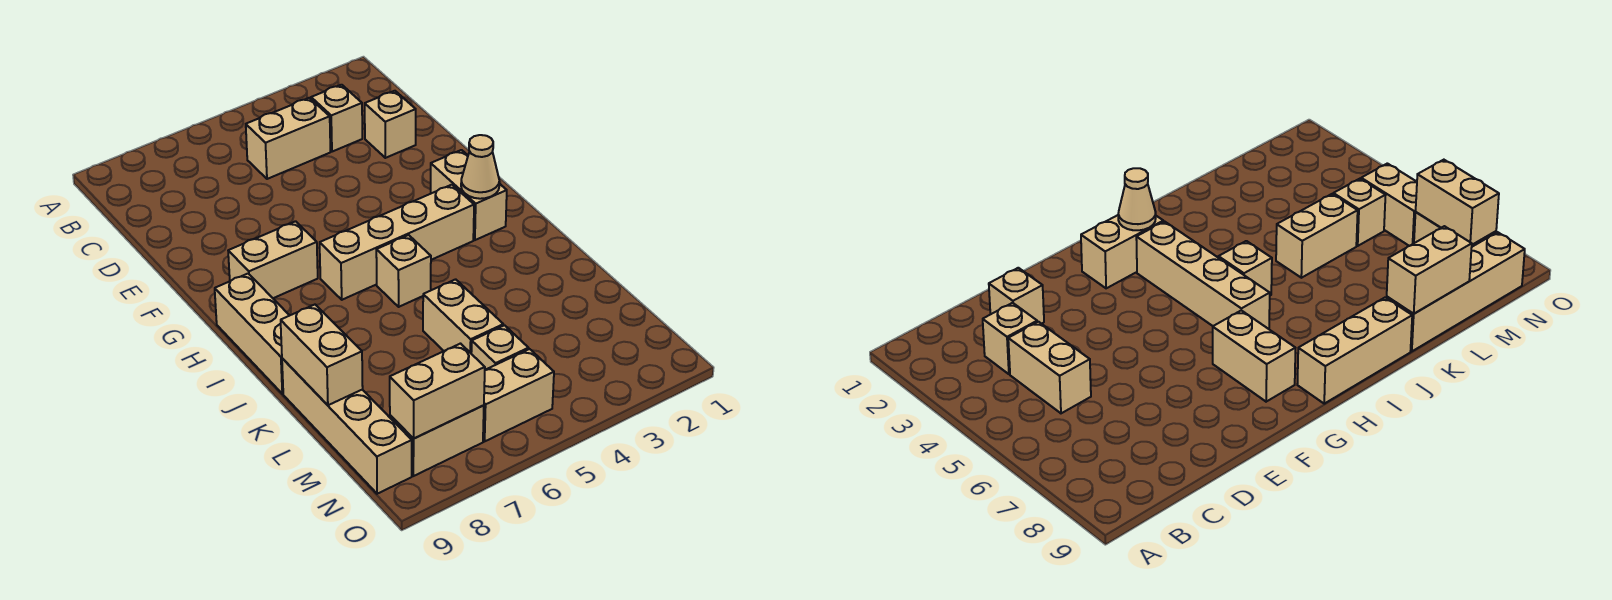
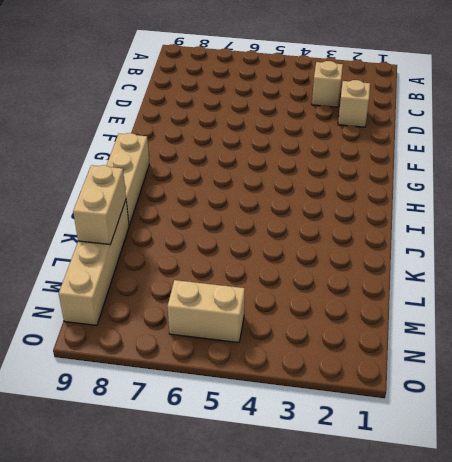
none -> tan 1x2 brick [246,98,330,179]
none -> tan 1x2 brick [431,150,507,240]
none -> tan 1x2 brick [228,221,318,298]

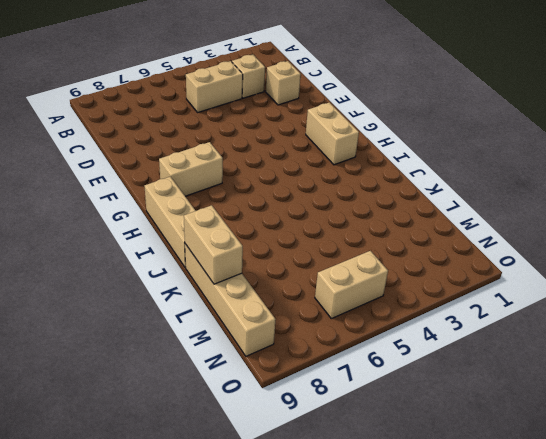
none -> tan 1x4 brick [320,185,474,300]
none -> tan 1x1 brick [376,235,431,307]
none -> tan 1x2 brick [423,279,503,353]

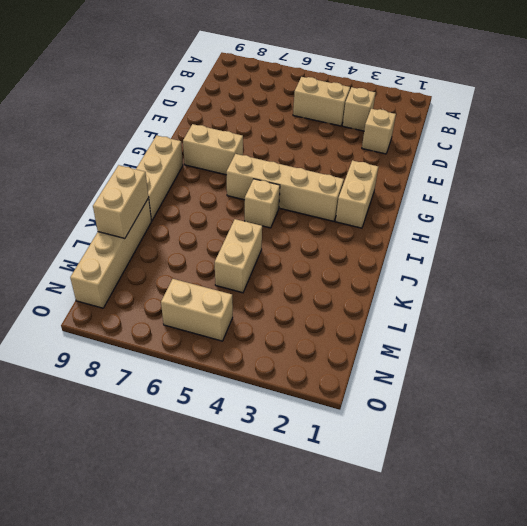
none -> tan 1x1 brick [471,325,528,370]
none -> tan 1x2 brick [390,405,484,476]
none -> tan 1x1 cone [461,135,499,199]

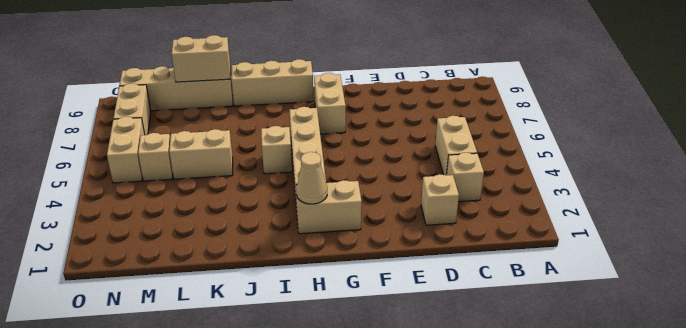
none -> tan 1x2 brick [390,344,485,439]

